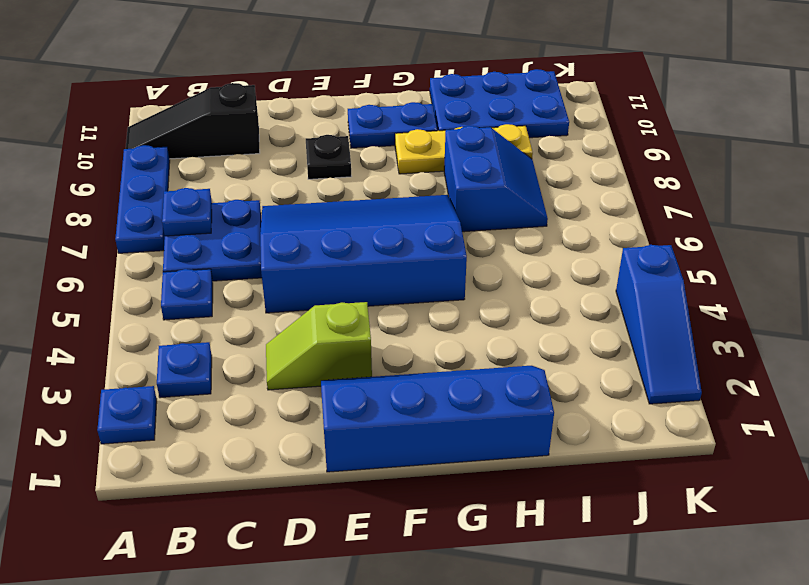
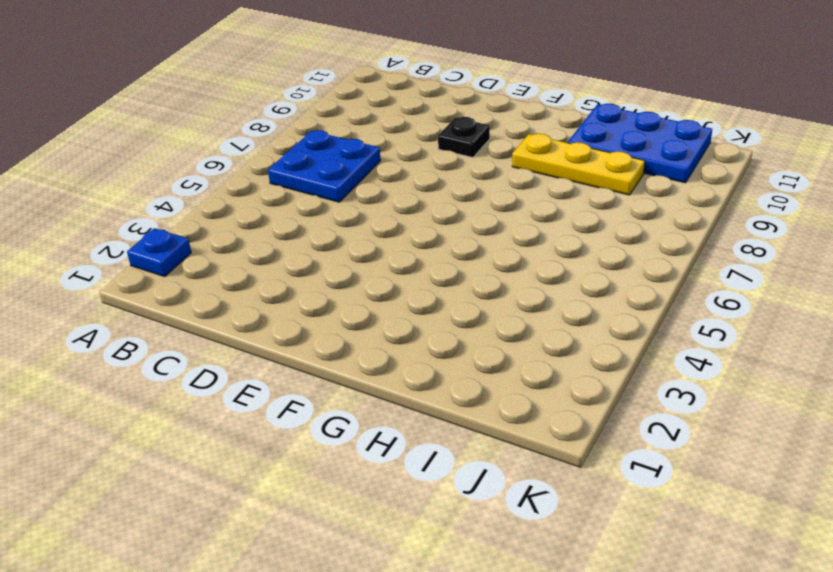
none -> blue 1x3 plate [115,145,170,253]
none -> black 1x3 slope [126,83,260,159]
none -> blue 1x1 plate [157,342,212,398]

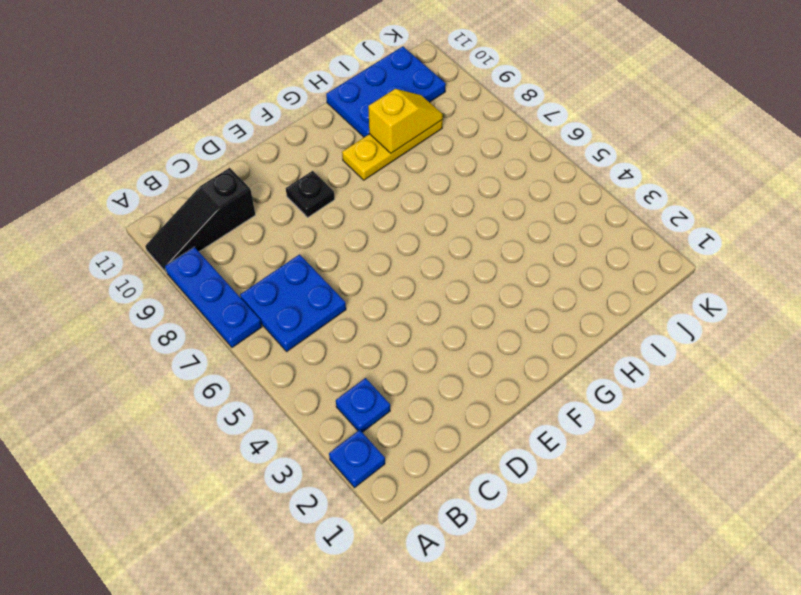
yellow 1x2 slope [368,89,443,153] -> none
none -> blue 1x1 plate [161,269,213,320]
none -> lime 1x2 slope [266,302,372,390]
none -> blue 3x4 slope [260,195,467,313]

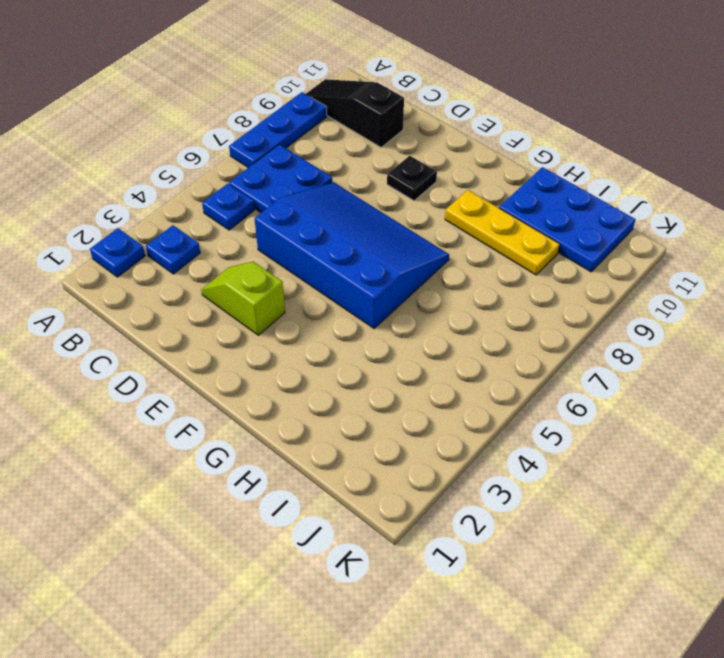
none -> blue 2x4 slope [321,366,554,472]
none -> blue 1x2 plate [348,102,437,148]
none -> blue 2x2 slope [444,126,548,232]

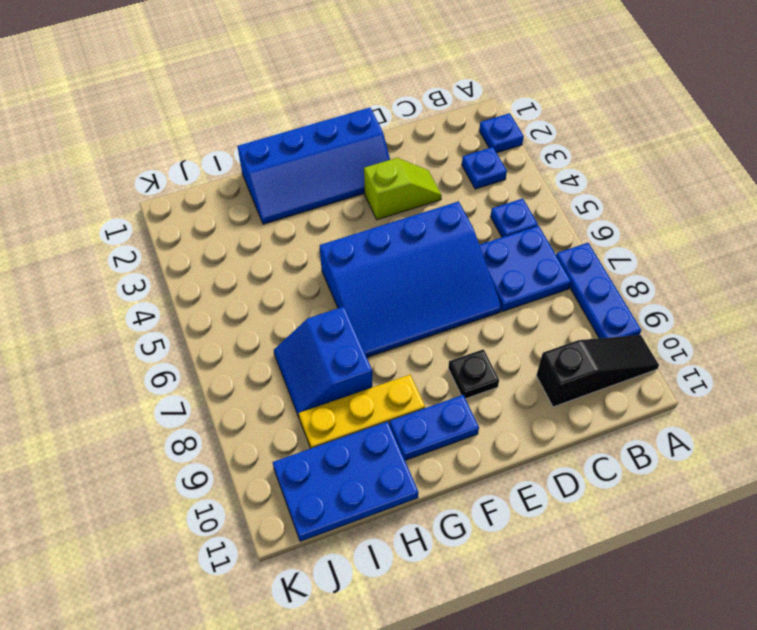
none -> blue 1x3 slope [616,245,702,404]
none -> blue 1x1 plate [162,188,212,236]

